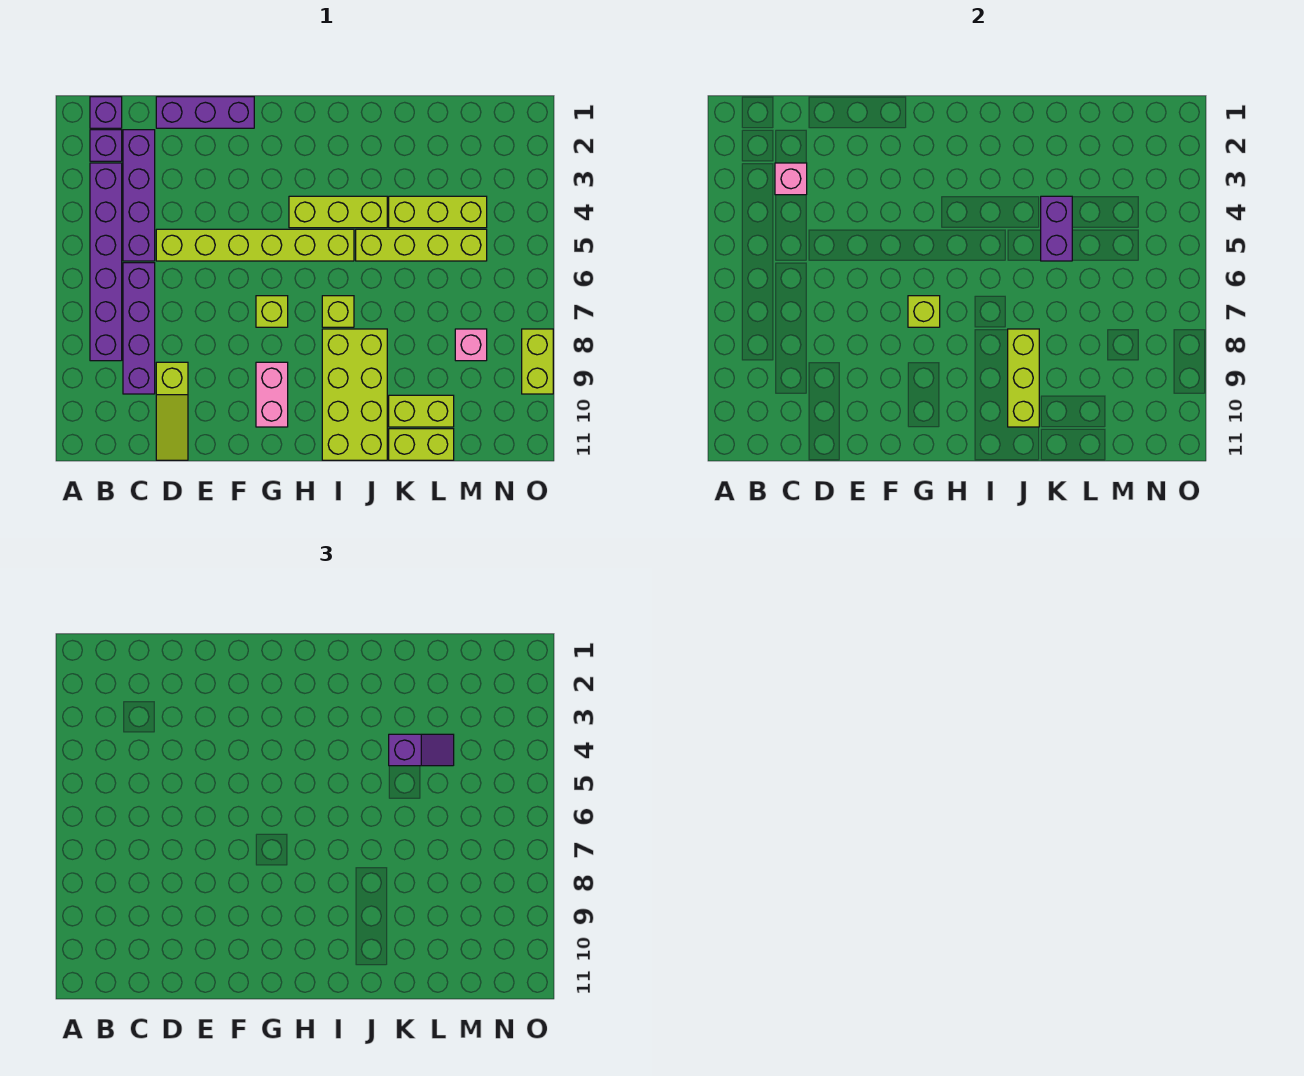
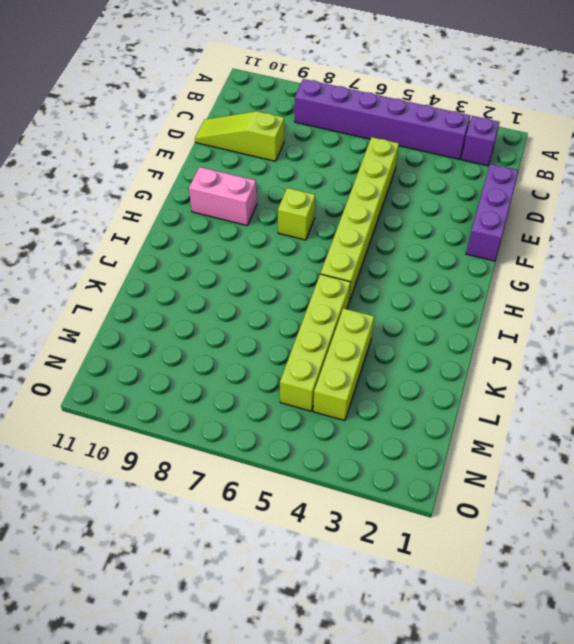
none -> purple 1x1 brick [90,97,122,128]
none -> purple 1x4 brick [123,130,155,261]
none -> purple 1x4 brick [123,263,155,394]

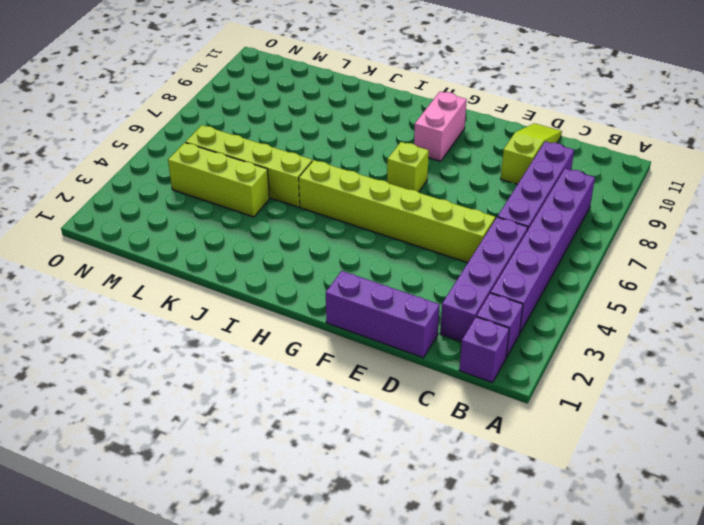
none -> lime 1x3 brick [289,196,387,228]
none -> lime 1x1 brick [322,296,354,327]
none -> lime 2x4 brick [322,329,387,460]

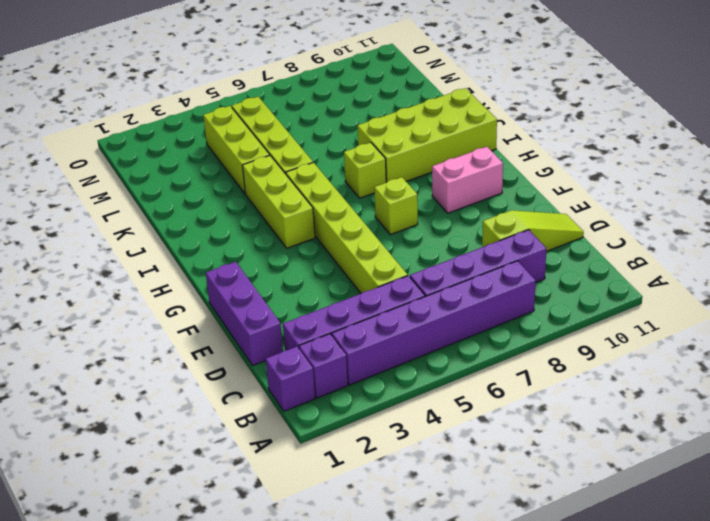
none -> lime 1x2 brick [389,395,454,427]
none -> lime 1x2 brick [389,429,454,460]
none -> pink 1x1 brick [455,329,487,361]

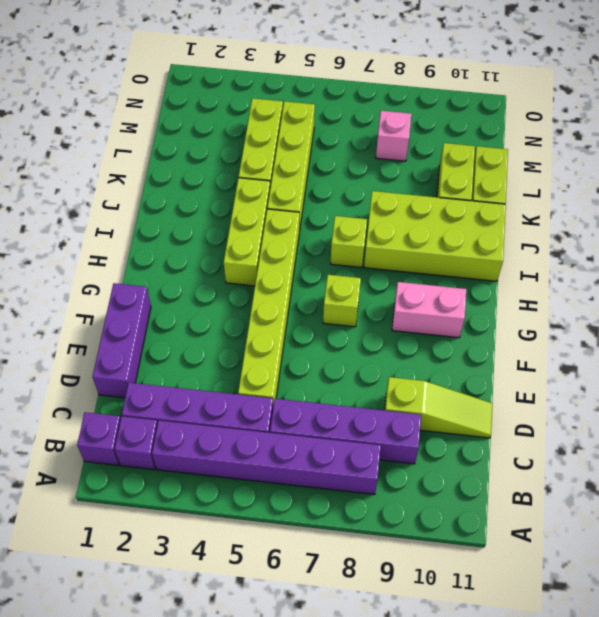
none -> lime 1x2 brick [522,329,553,394]
none -> pink 1x1 brick [775,163,807,195]
none -> lime 1x1 brick [908,296,940,327]

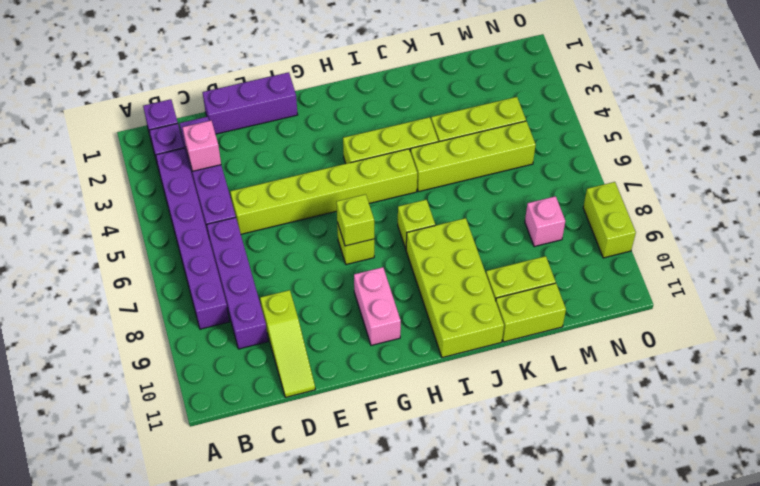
none -> lime 1x3 brick [1008,329,1039,427]
none -> purple 1x2 brick [1041,196,1072,261]
none -> purple 1x2 slope [389,734,454,766]

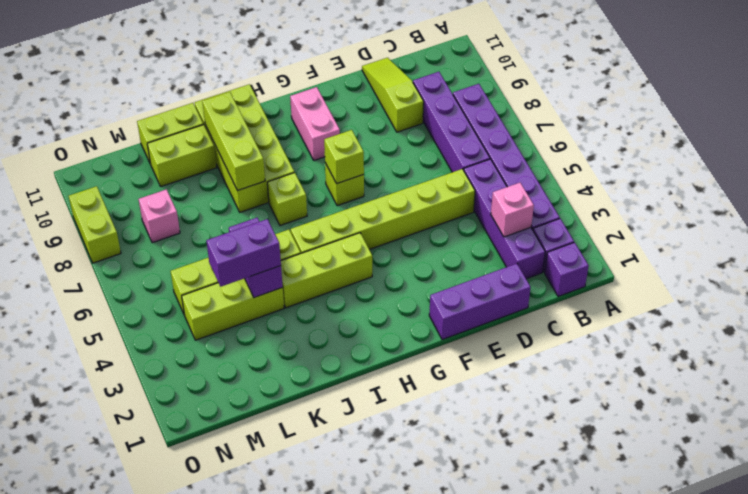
purple 1x2 brick [206,219,281,287] -> purple 1x2 slope [389,734,454,766]

